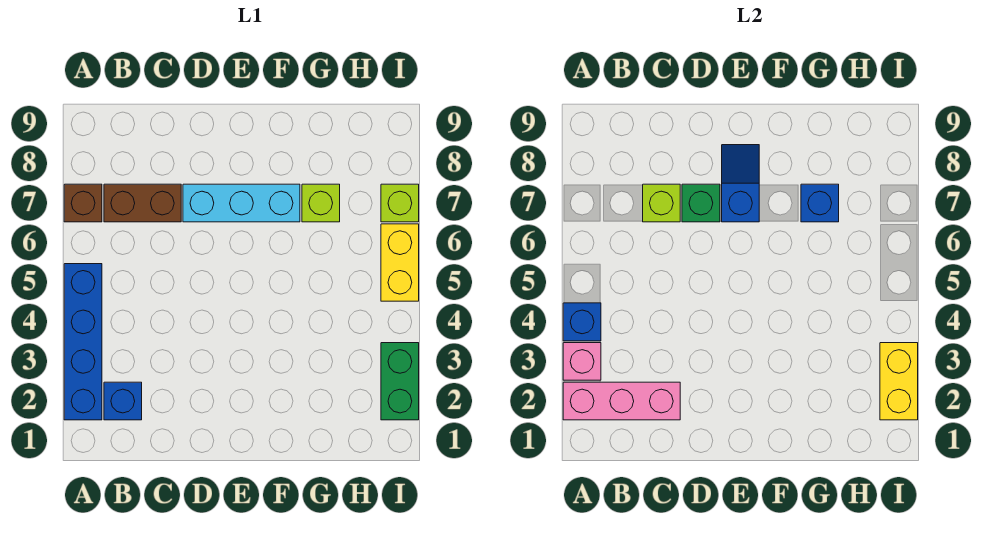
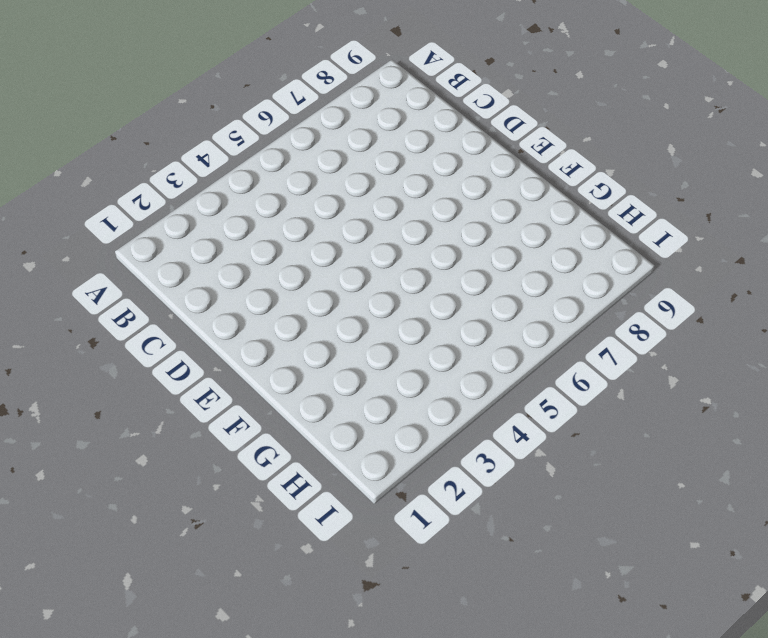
none -> blue 1x4 brick [64,264,102,420]
none -> brown 1x1 brick [64,184,102,222]
none -> blue 1x1 brick [104,382,142,420]

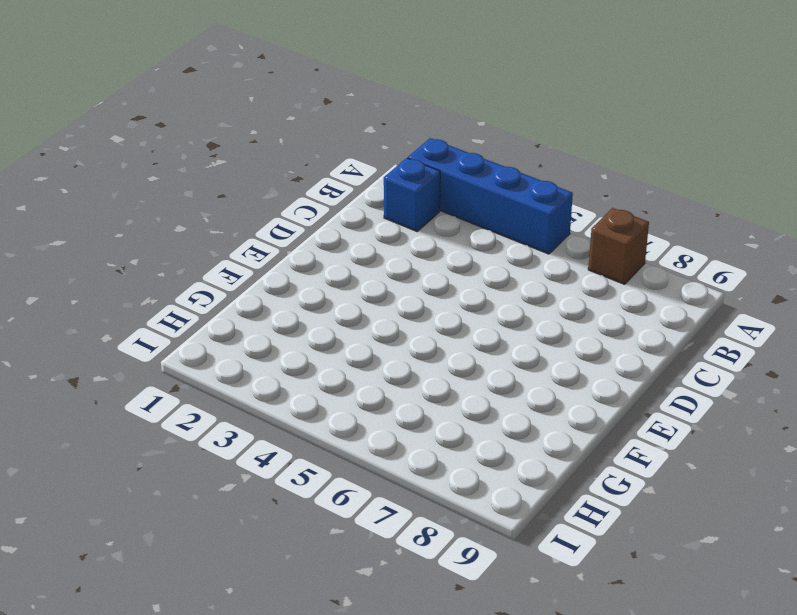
none -> brown 1x2 brick [104,184,181,222]
none -> cyan 1x3 brick [183,184,300,222]
none -> lime 1x1 brick [302,184,340,222]

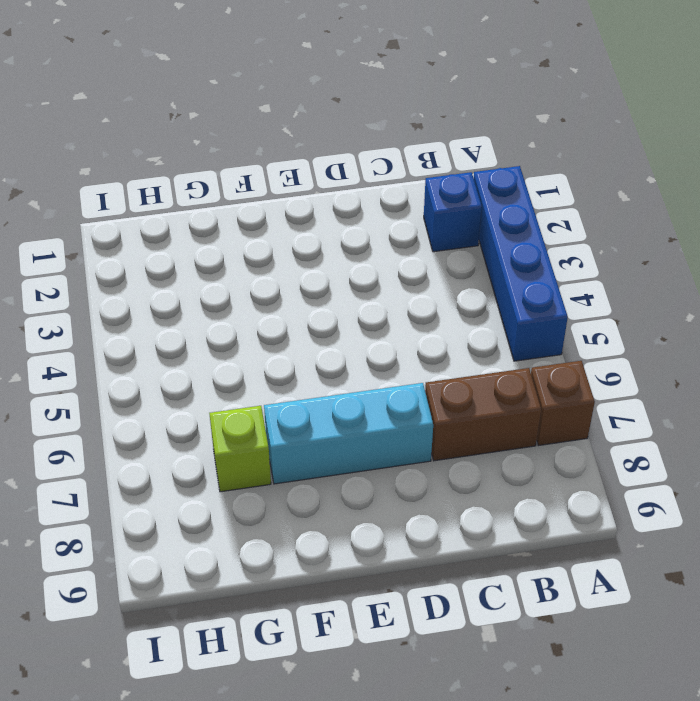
none -> green 1x2 brick [381,343,419,420]
none -> yellow 1x2 brick [381,224,419,301]
none -> lime 1x1 brick [381,184,419,222]

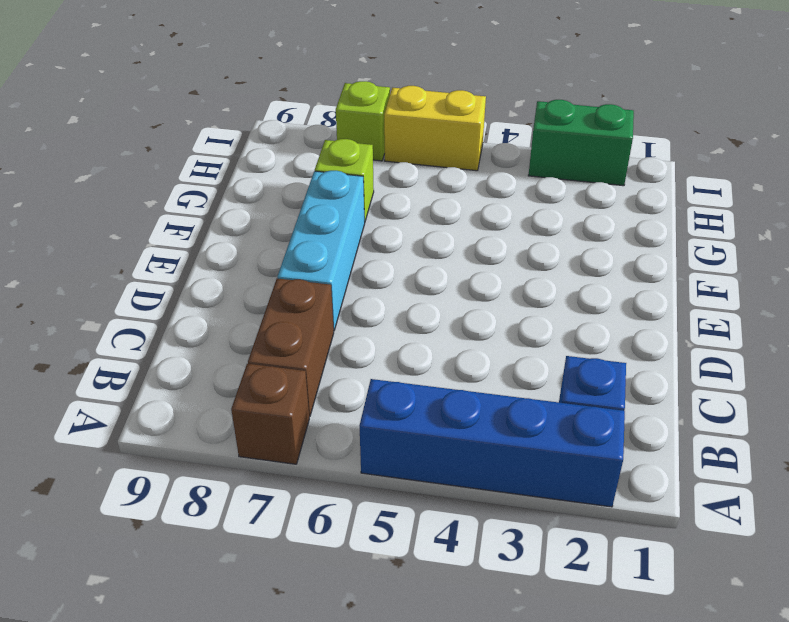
none -> pink 1x3 brick [563,382,680,420]
none -> pink 1x1 brick [563,343,601,380]
none -> blue 1x1 brick [563,303,601,341]

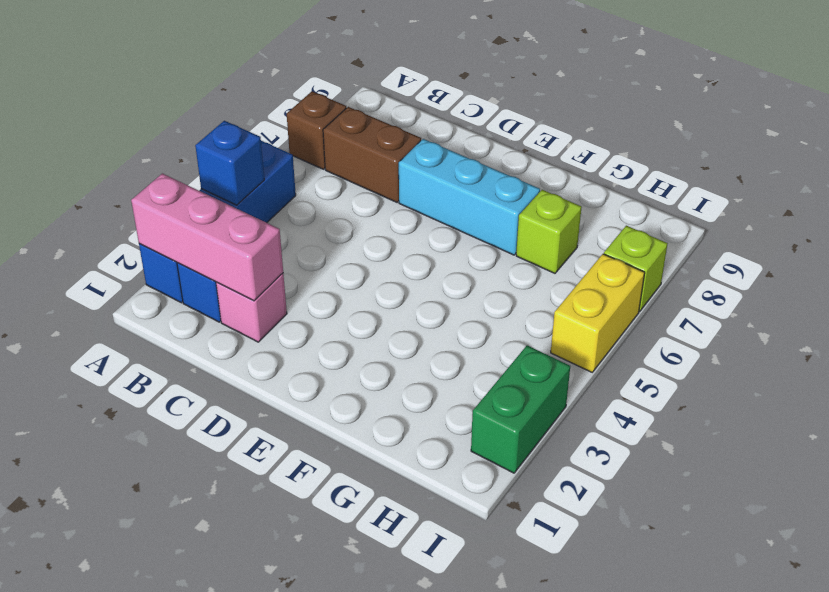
pink 1x1 brick [216,273,287,342] -> pink 1x1 brick moved to [563,343,601,380]
none -> lime 1x1 brick [643,184,680,222]
none -> green 1x1 brick [682,184,720,222]
none -> blue 1x2 slope [722,145,759,222]

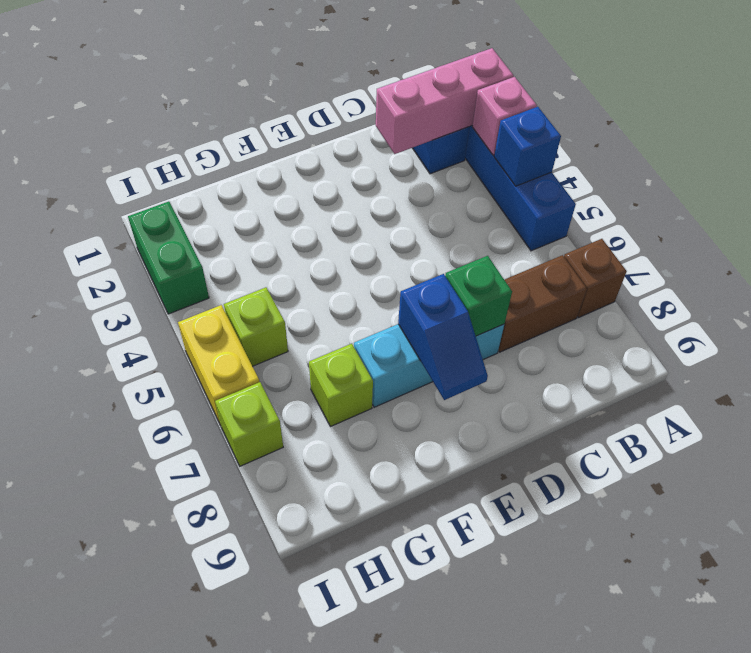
lime 1x1 brick [224,288,288,366] -> lime 1x1 brick moved to [643,184,680,222]
none -> blue 1x1 brick [801,184,839,222]
none -> yellow 1x2 brick [880,343,918,420]

